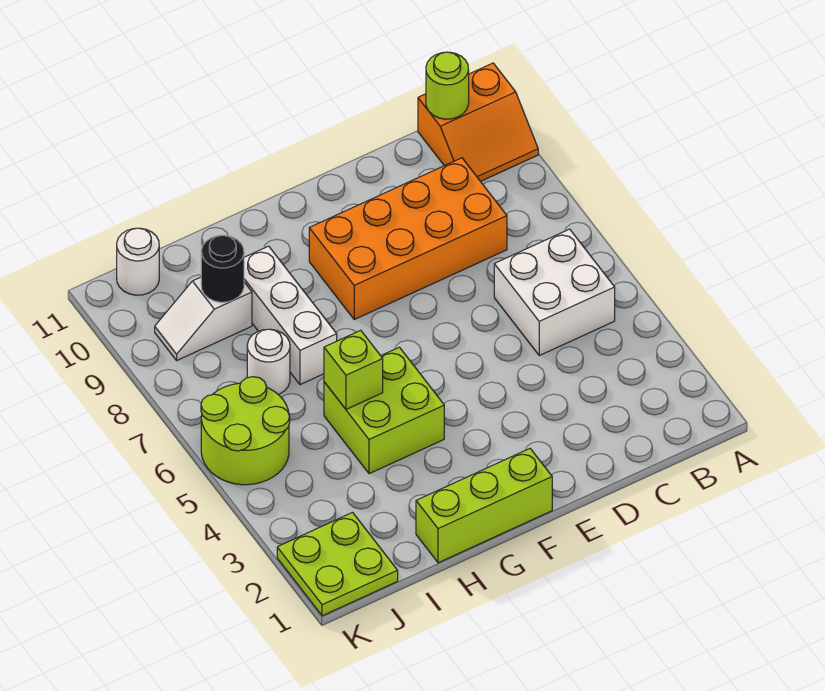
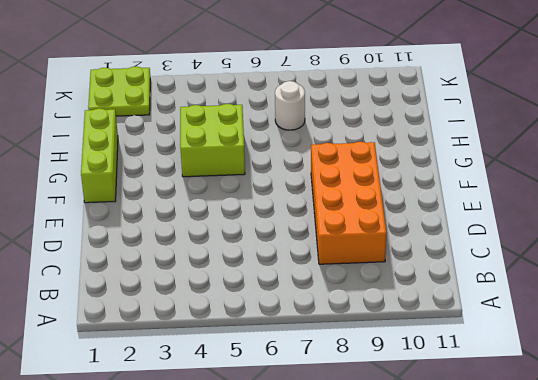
none -> orange 2x2 slope [418,63,538,181]
none -> white 2x2 brick [494,229,615,355]
none -> white 1x3 brick [244,246,337,385]

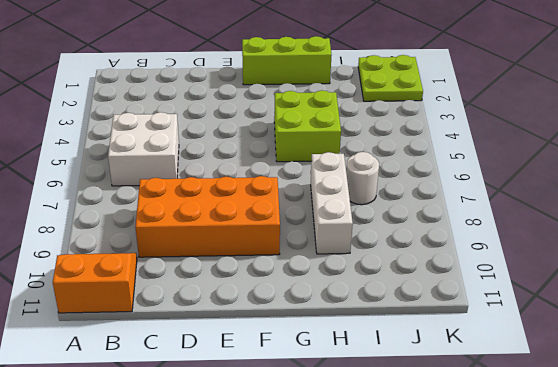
none -> white 1x2 slope [155,277,252,360]
none -> lime 2x2 round brick [201,377,290,485]
none -> white 1x1 round brick [117,228,159,295]

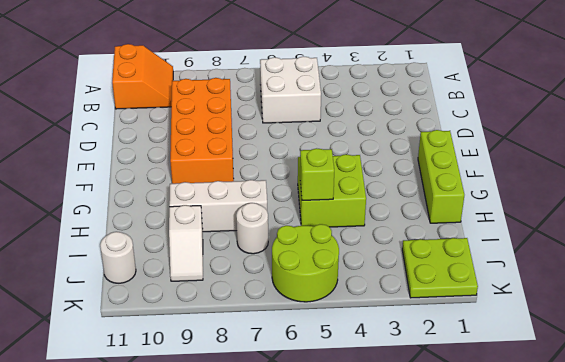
none -> lime 1x1 round brick [426,52,469,119]
none -> black 1x1 round brick [201,235,244,302]

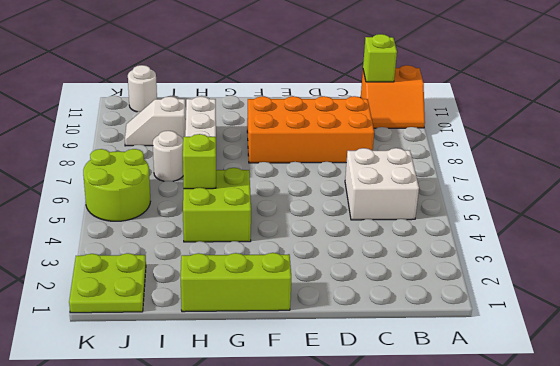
lime 1x1 brick [363,34,397,82] -> lime 1x1 round brick [426,52,469,119]
none -> black 1x1 round brick [201,235,244,302]

